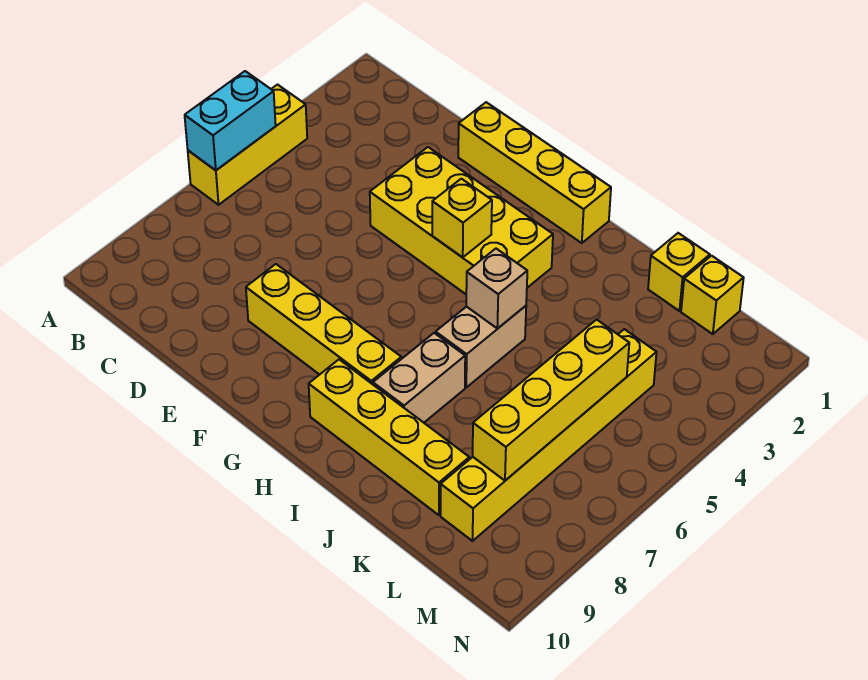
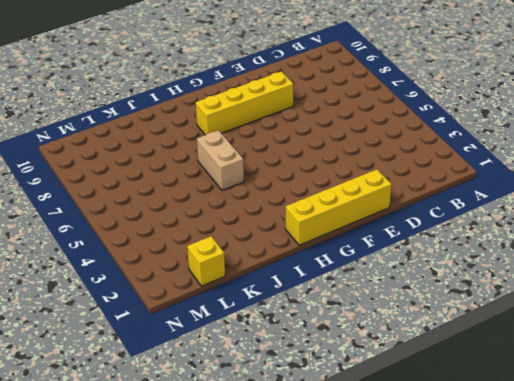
none -> yellow 1x3 brick [188,85,307,205]
none -> yellow 2x4 brick [370,147,553,294]
none -> yellow 1x4 brick [309,360,469,515]

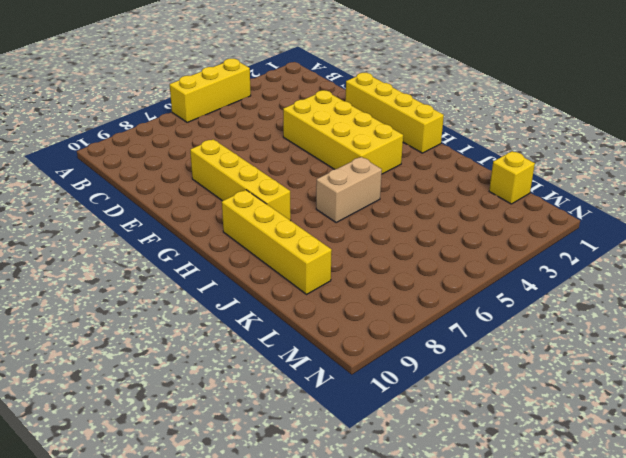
none -> tan 1x2 brick [373,333,465,423]
none -> yellow 1x1 brick [648,233,710,311]
none -> yellow 1x6 brick [441,329,657,541]

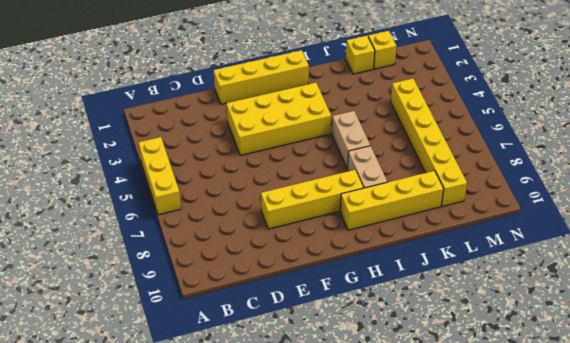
none -> cyan 1x2 brick [185,71,276,170]
none -> yellow 1x1 brick [432,179,492,257]
none -> tan 1x1 brick [466,249,527,329]

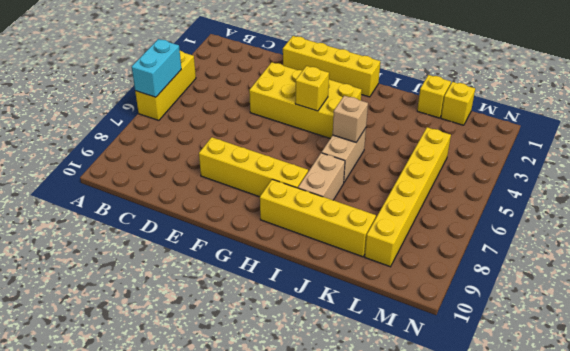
none -> yellow 1x4 brick [473,320,629,481]

